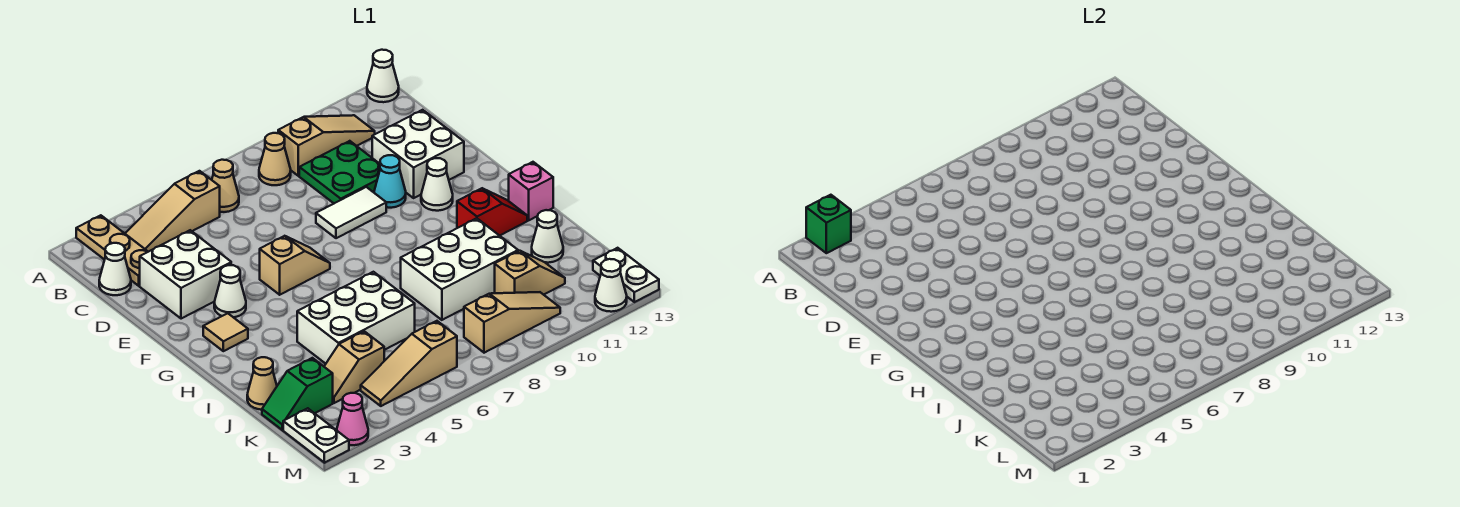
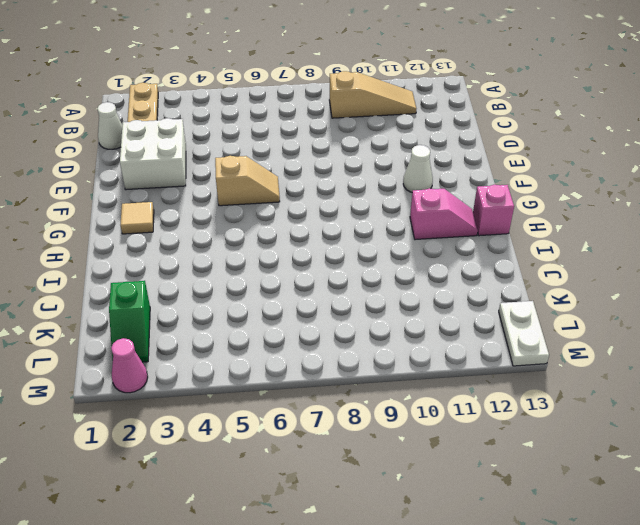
pink 1x2 slope [410,188,478,240] -> red 1x2 slope [457,188,527,236]
green 1x2 slope [109,281,150,362] -> green 1x2 slope turned to [262,358,333,430]
none -> white 1x1 cone [367,50,399,102]
none -> tan 1x3 slope [125,171,220,252]
none -> tan 1x1 cone [212,160,239,212]
none -> tan 1x1 cone [259,133,291,185]

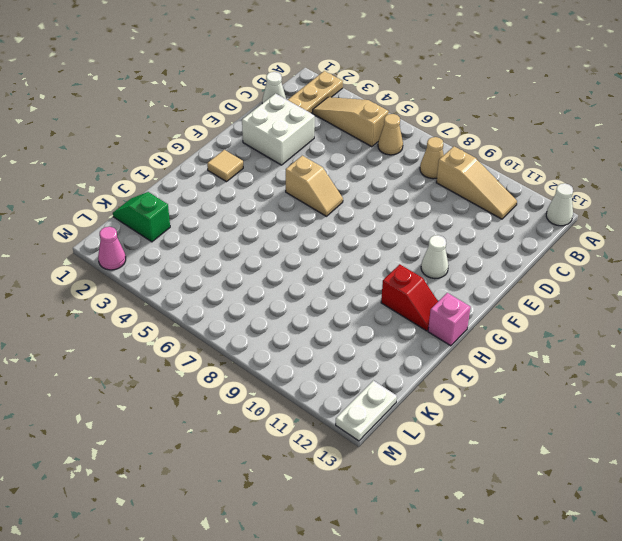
none -> green 2x2 plate [299,141,380,203]
none -> white 2x2 brick [372,110,464,198]
none -> white 1x2 tile [316,187,386,238]
none -> cyan 1x1 cone [374,155,406,208]

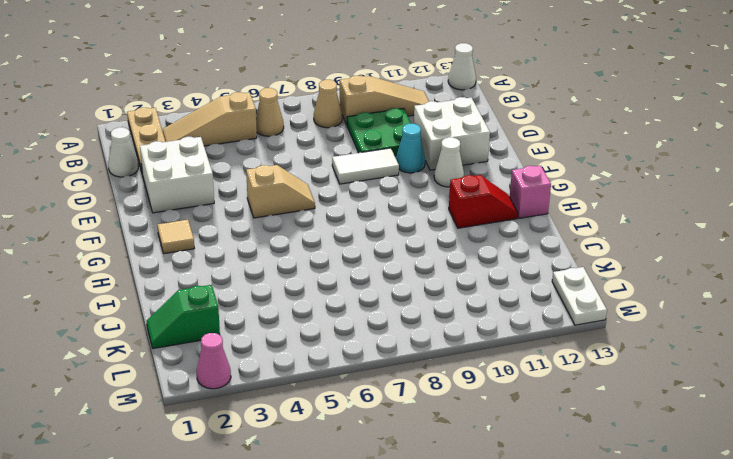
none -> white 1x1 cone [214,265,246,317]
none -> white 2x3 brick [297,272,415,364]
none -> white 2x3 brick [401,218,518,320]
none -> tan 1x1 cone [247,357,277,410]

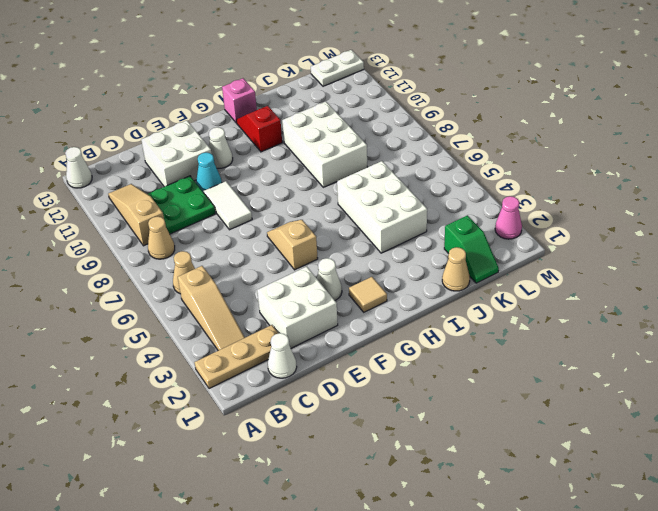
none -> white 1x1 cone [532,210,563,263]
none -> tan 1x2 slope [324,331,384,403]
none -> tan 1x2 slope [495,251,565,295]
none -> white 1x2 plate [283,408,349,463]

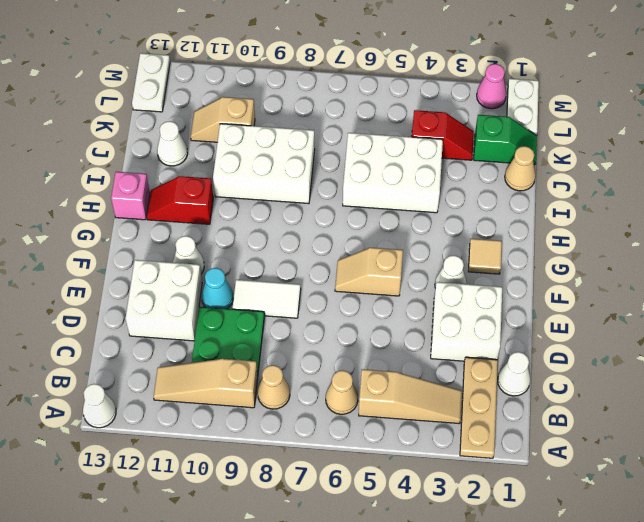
red 1x2 slope [412,110,474,160] -> tan 1x2 slope [324,331,384,403]
none -> tan 1x3 slope [361,321,457,406]
none -> tan 1x3 slope [464,292,560,353]
none -> white 1x1 cone [595,259,627,312]
none -> green 1x1 brick [806,195,851,253]

